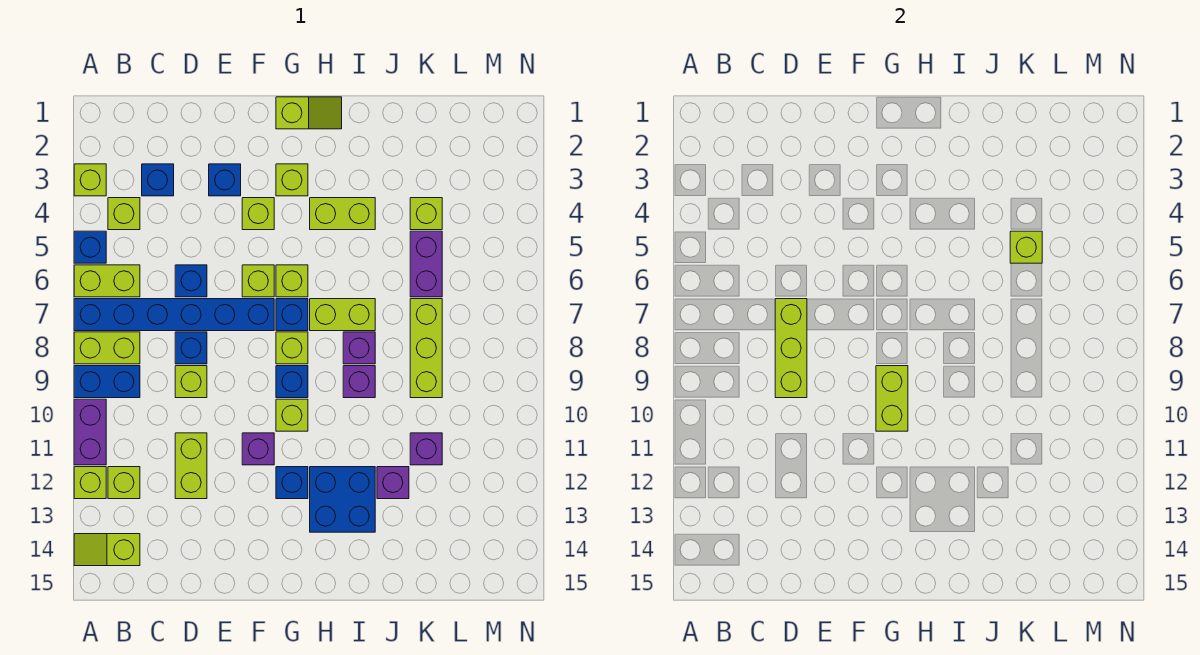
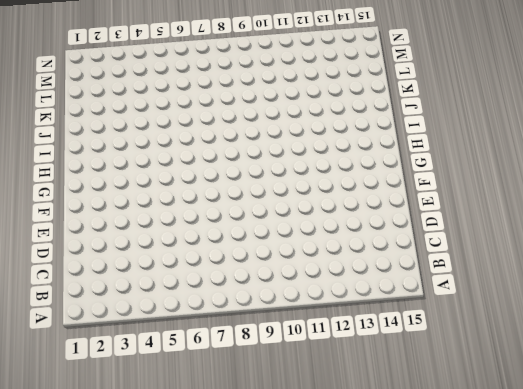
none -> lime 1x1 brick [74,164,106,196]
none -> blue 1x1 brick [74,231,106,263]
none -> lime 1x2 brick [74,265,140,297]
none -> blue 1x6 brick [74,299,274,331]

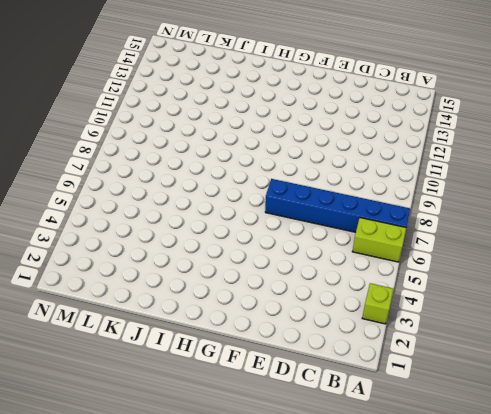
none -> blue 1x1 brick [74,231,106,263]
none -> lime 1x2 brick [74,332,140,364]
none -> blue 1x2 brick [74,366,140,398]
none -> purple 1x2 brick [74,399,106,465]

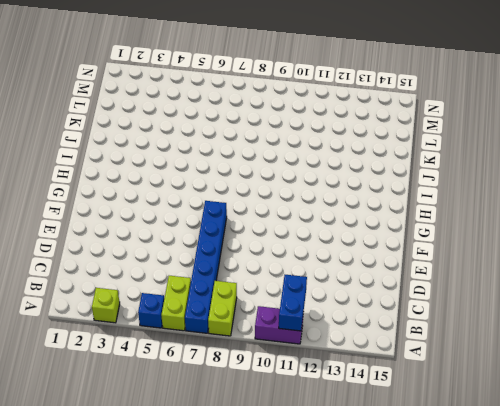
blue 1x2 brick [279,275,307,331] -> blue 1x2 brick moved to [74,366,140,398]
none -> lime 1x1 brick [74,467,106,499]
none -> lime 1x2 slope [74,534,140,566]
none -> lime 1x1 brick [108,198,140,230]
none -> lime 1x1 brick [108,467,140,499]

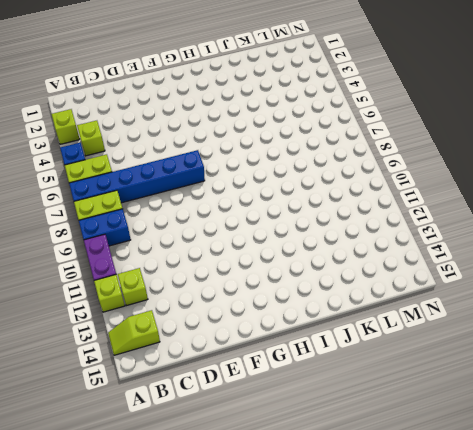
none -> blue 1x1 brick [142,164,174,196]
none -> blue 1x1 brick [175,265,207,297]
none -> blue 1x1 brick [175,332,207,364]
none -> lime 1x1 brick [175,366,207,398]

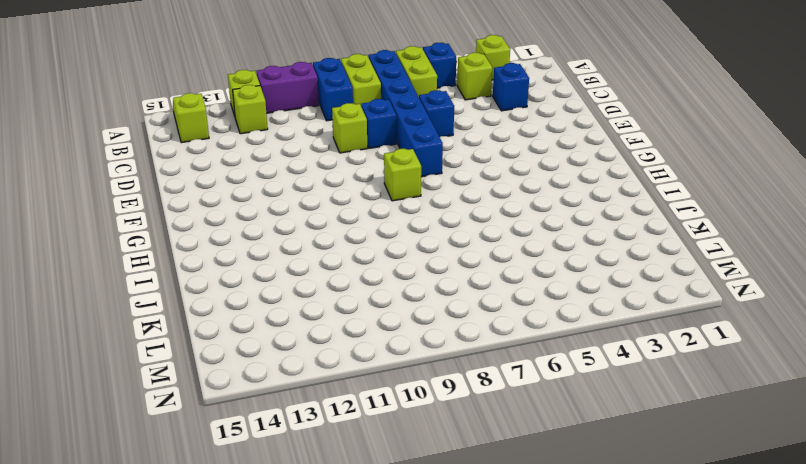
none -> lime 1x2 brick [175,433,207,499]
none -> blue 1x1 brick [209,164,241,196]
none -> lime 1x1 brick [242,198,274,230]
none -> lime 1x1 brick [242,265,274,297]

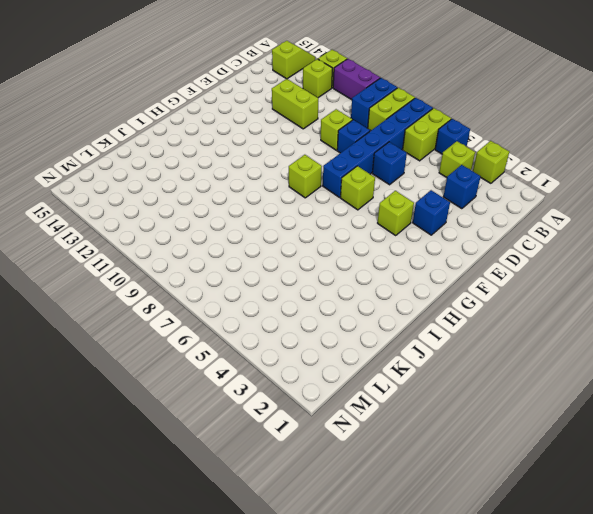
none -> purple 1x1 brick [242,433,274,465]
none -> lime 1x2 slope [276,97,342,129]
none -> lime 1x1 brick [276,164,308,196]
none -> lime 1x1 brick [276,265,308,297]

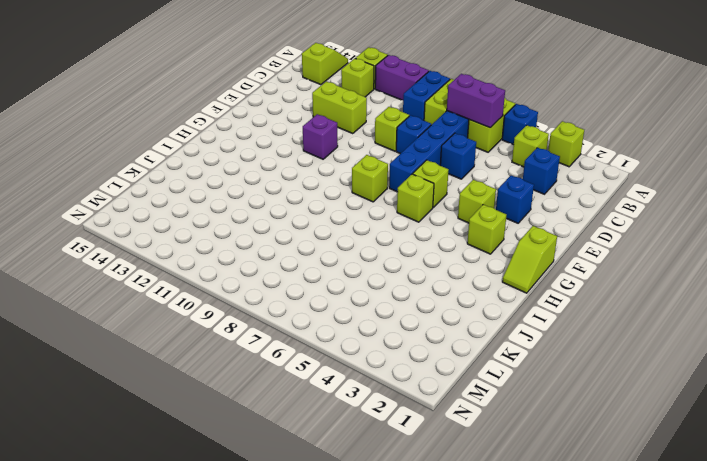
purple 1x2 brick [447,74,505,128] -> purple 1x2 brick moved to [410,231,442,297]
none -> blue 1x1 brick [276,299,308,331]
none -> blue 1x1 brick [276,366,308,398]
none -> lime 1x1 brick [276,399,308,431]
none -> blue 1x1 brick [276,467,308,499]

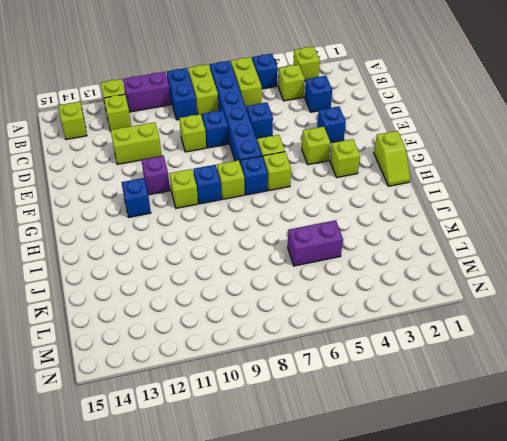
none -> lime 1x2 brick [310,198,375,230]
none -> lime 1x2 brick [310,299,375,331]
none -> blue 2x2 brick [310,467,375,532]
none -> purple 1x1 brick [343,332,375,364]

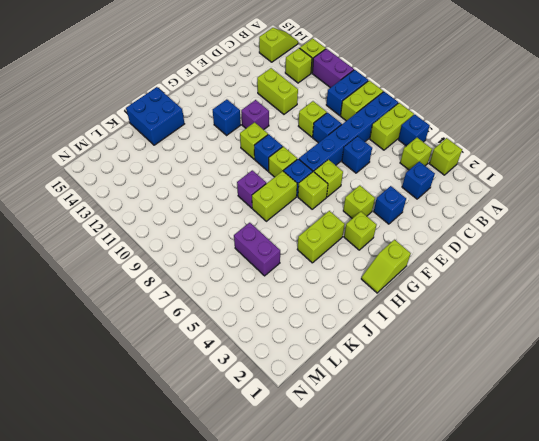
blue 2x2 brick [126,87,184,145] -> blue 2x2 brick moved to [310,467,375,532]
none -> purple 1x1 brick [343,366,375,398]
none -> purple 1x1 brick [377,467,409,499]
none -> lime 1x1 brick [410,198,442,230]
none -> lime 1x3 brick [410,299,442,398]

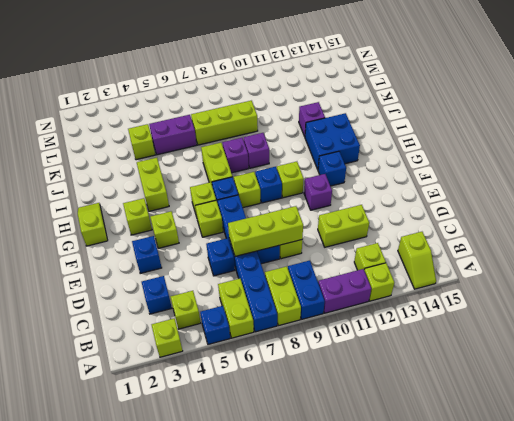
none -> purple 1x1 brick [410,433,442,465]
none -> lime 1x2 brick [876,366,908,431]
none -> lime 1x1 brick [1010,231,1042,263]

